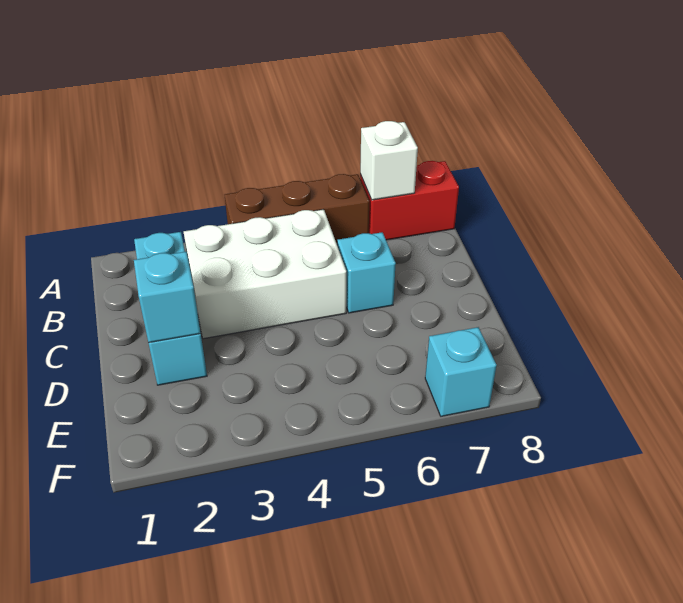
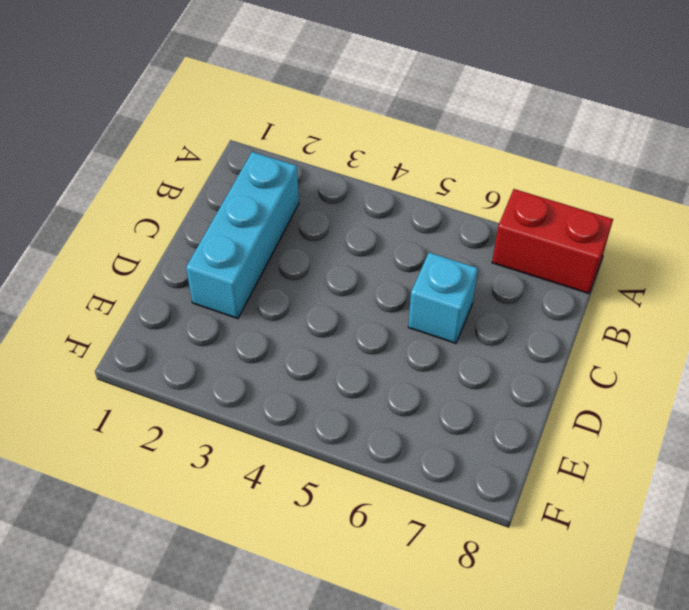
none -> brown 1x3 brick [225,174,369,244]
none -> white 2x3 brick [184,209,346,339]

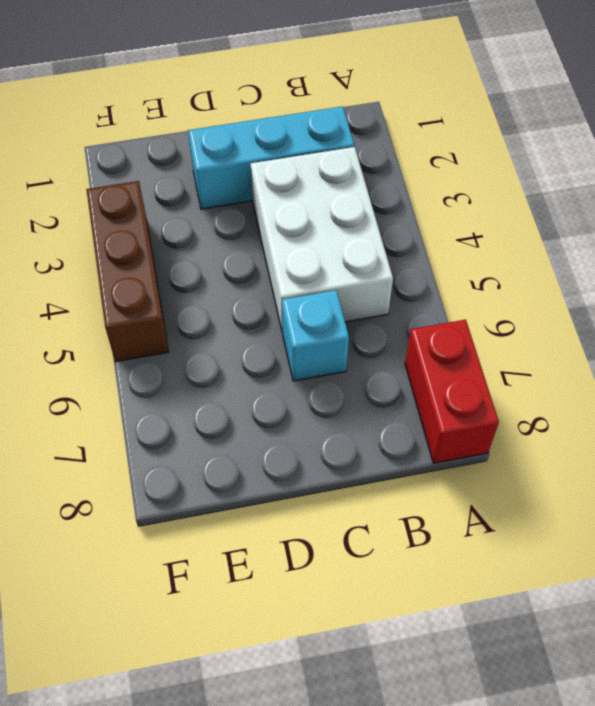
brown 1x3 brick [86,181,169,362] -> brown 1x3 brick moved to [225,174,369,244]
none -> cyan 1x1 brick [425,327,497,416]
none -> white 1x1 brick [360,121,418,200]

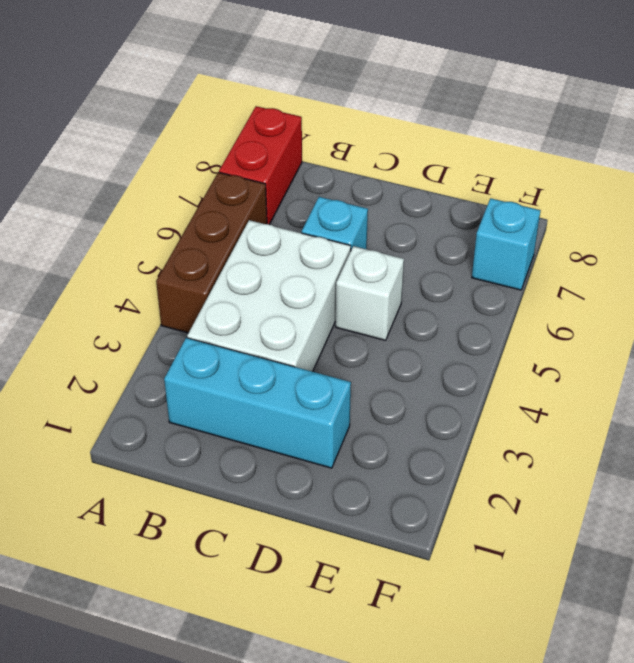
white 1x1 brick [336,246,404,340] -> white 1x1 brick moved to [360,121,418,200]
none -> cyan 1x1 brick [134,251,201,343]

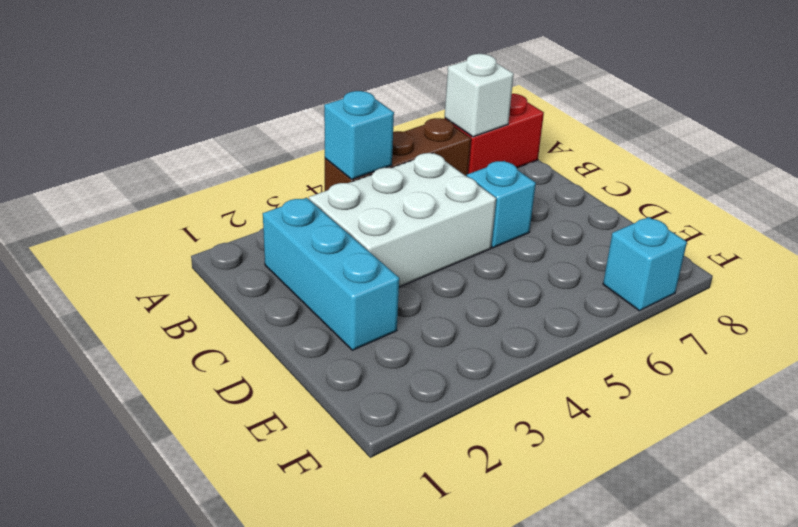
cyan 1x1 brick [324,91,394,180] -> cyan 1x1 brick moved to [134,251,201,343]

